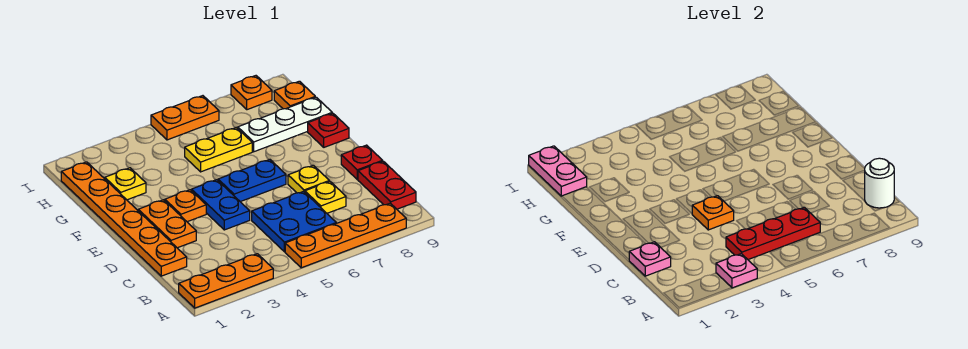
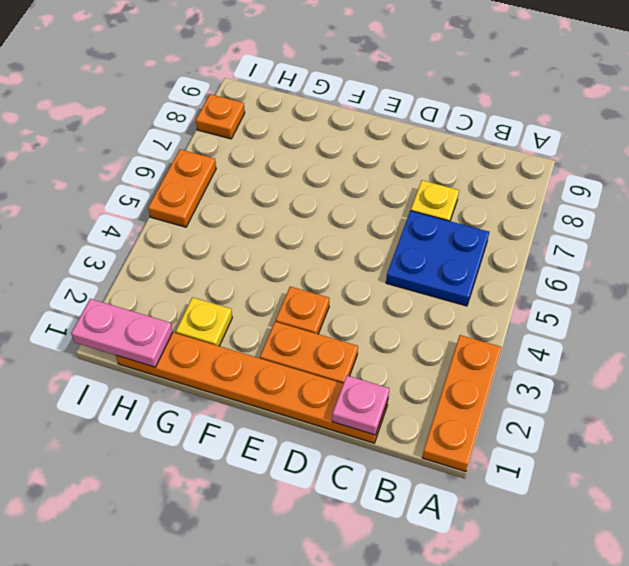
none -> orange 1x4 plate [285,203,406,268]
none -> red 1x2 plate [358,161,416,209]
none -> blue 1x2 plate [192,180,250,230]

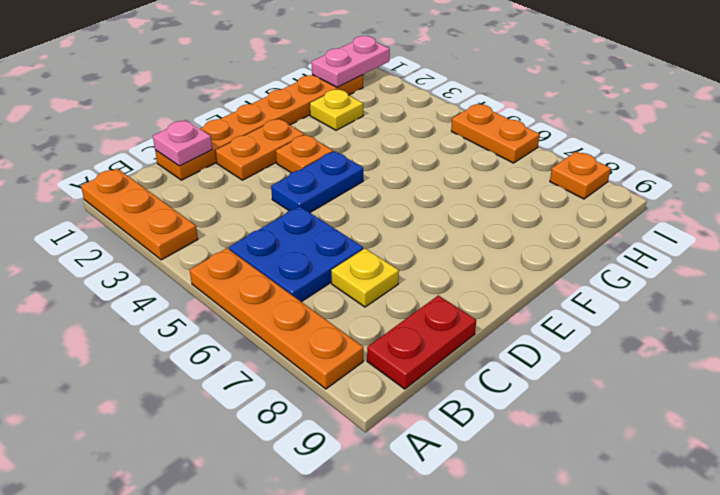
none -> yellow 1x1 plate [288,165,329,193]
none -> red 1x1 plate [341,145,383,179]
none -> blue 1x2 plate [218,160,286,202]

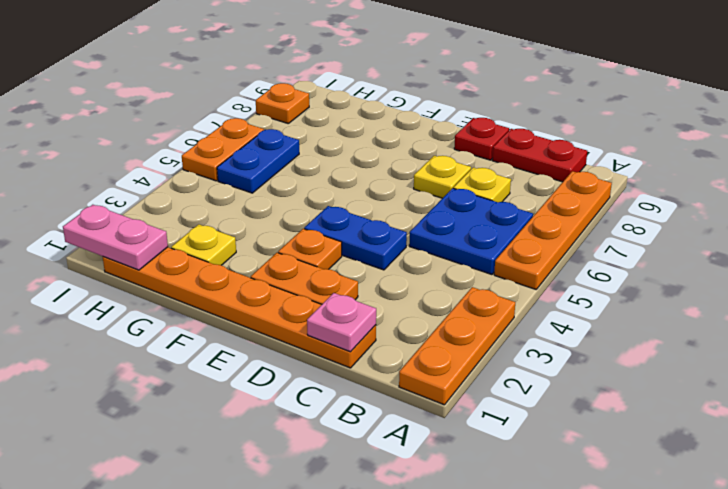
blue 1x2 plate [217,129,299,193] -> blue 1x2 plate moved to [218,160,286,202]
none -> red 1x1 plate [308,113,349,147]
none -> yellow 1x2 plate [185,128,252,172]
none -> white 1x3 plate [238,97,332,152]

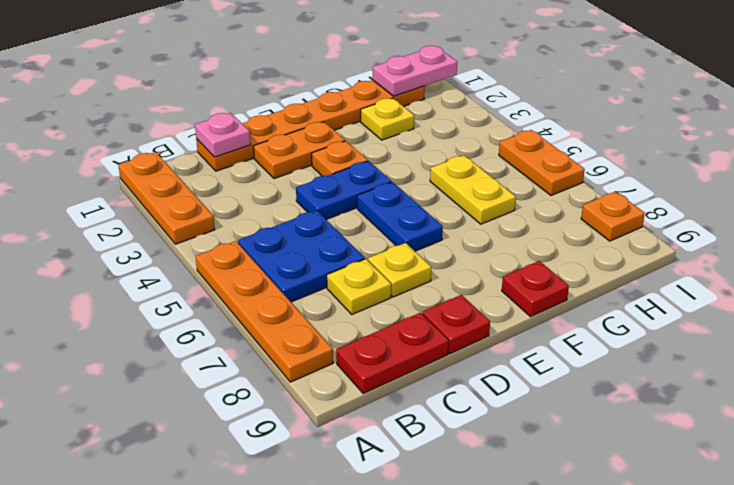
none -> white 1x3 plate [238,97,332,152]
none -> orange 1x1 plate [274,81,315,109]
none -> pink 1x1 plate [716,254,757,288]

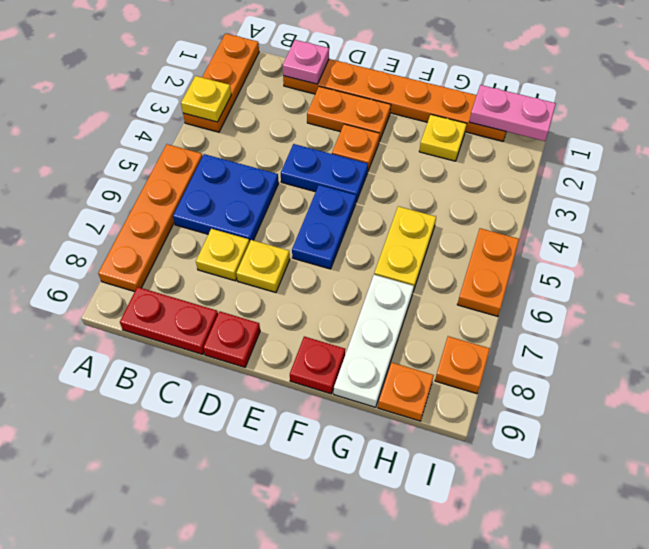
yellow 1x1 plate [181,76,231,122] -> pink 1x1 plate [716,254,757,288]
none -> red 1x3 plate [726,207,820,260]
none -> white 1x1 round brick [865,158,894,208]
none -> orange 1x1 plate [692,196,734,230]

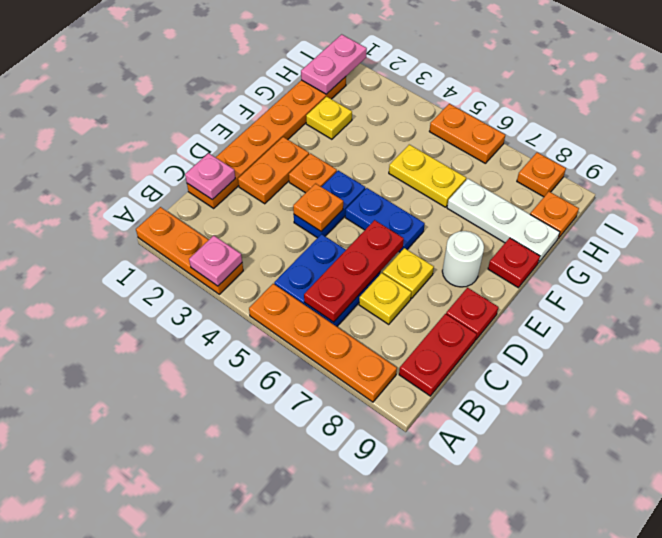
red 1x3 plate [304,220,404,322] -> red 1x3 plate turned to [726,207,820,260]
white 1x1 round brick [442,231,484,287] -> white 1x1 round brick moved to [865,158,894,208]

